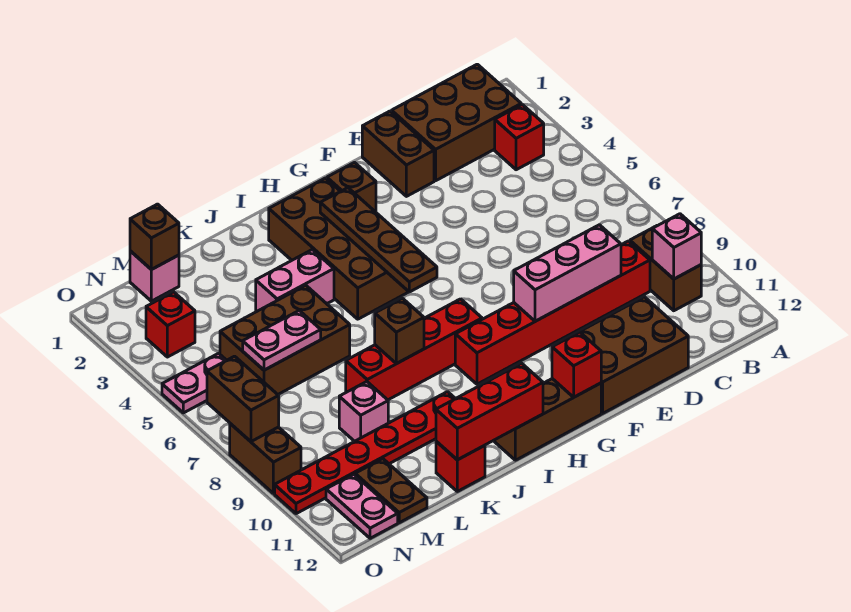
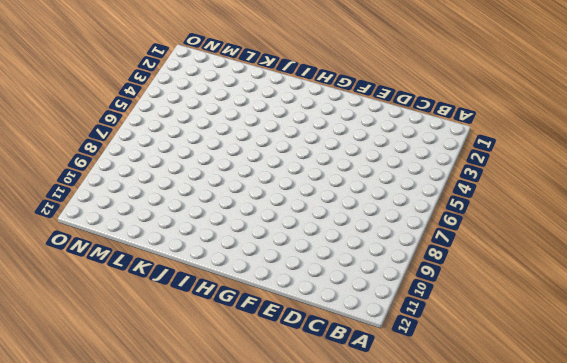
none -> brown 2x3 brick [392,64,521,181]
none -> red 1x1 brick [495,105,544,170]
none -> brown 1x2 brick [630,226,701,311]
none -> red 1x6 brick [455,241,650,384]

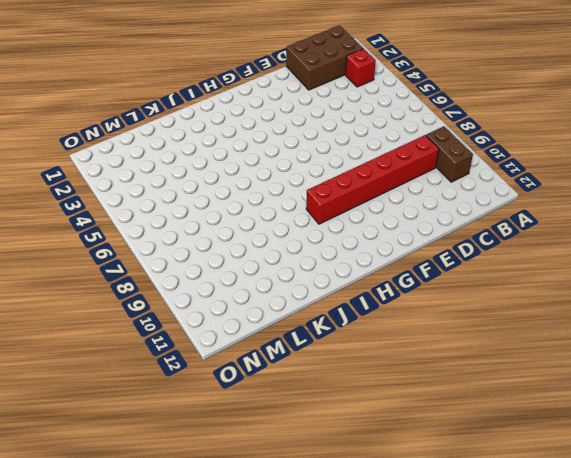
none -> brown 2x3 brick [559,297,688,413]
none -> brown 1x2 brick [362,111,434,196]
none -> brown 1x1 brick [327,163,376,212]
none -> brown 1x3 brick [494,379,601,460]

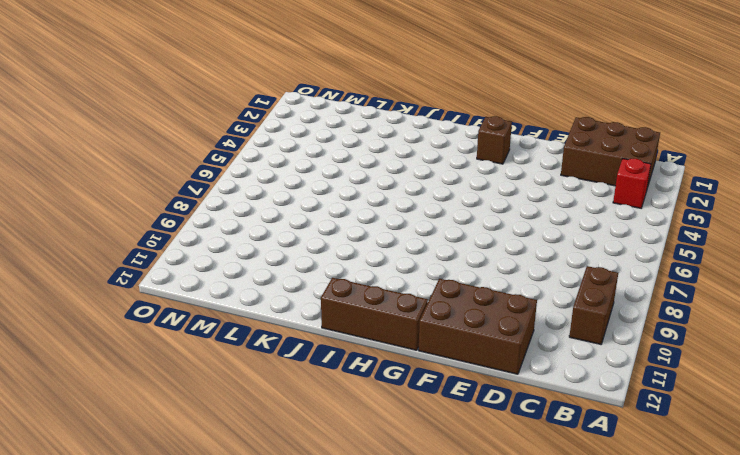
none -> red 1x6 brick [455,241,650,384]
none -> brown 1x2 brick [362,111,434,196]
none -> brown 2x4 brick [269,178,409,319]
none -> red 1x4 brick [346,299,482,400]

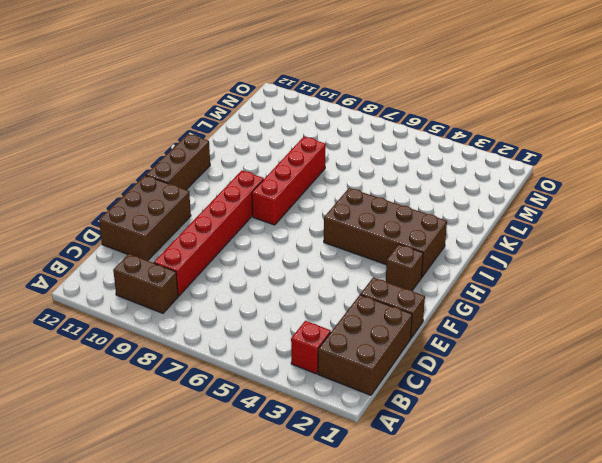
none -> pink 1x2 brick [256,250,334,312]
none -> red 1x6 plate [275,392,455,514]
none -> brown 2x3 brick [220,285,350,394]
none -> red 1x1 brick [436,441,485,491]

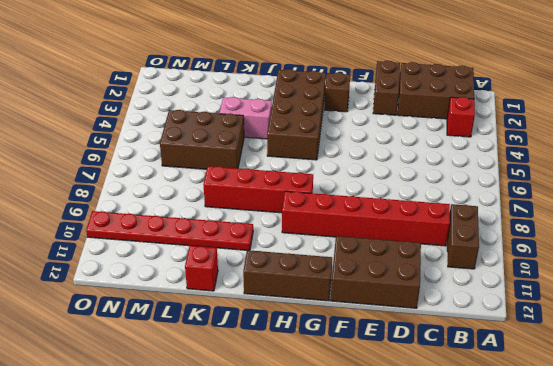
none -> pink 1x1 brick [339,382,388,441]
none -> pink 1x1 brick [130,251,179,301]
none -> brown 1x2 plate [355,459,427,523]
none -> red 1x1 brick [146,292,195,357]

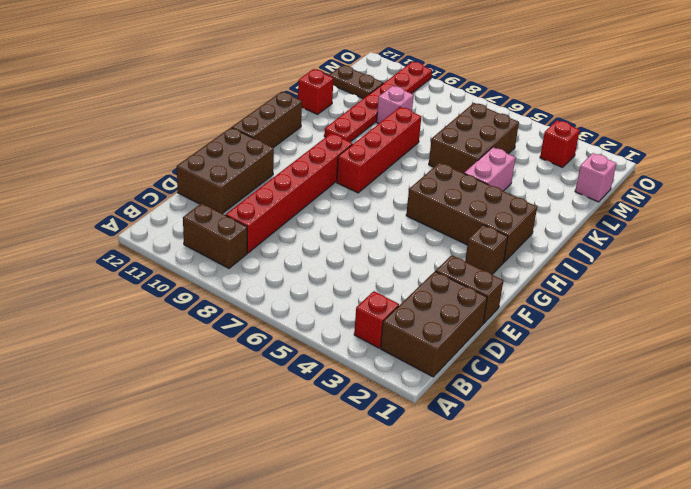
none -> pink 1x2 plate [162,353,226,413]
none -> pink 1x2 plate [326,474,398,538]
none -> brown 1x2 brick [230,424,301,494]
none -> pink 1x1 brick [652,214,701,279]

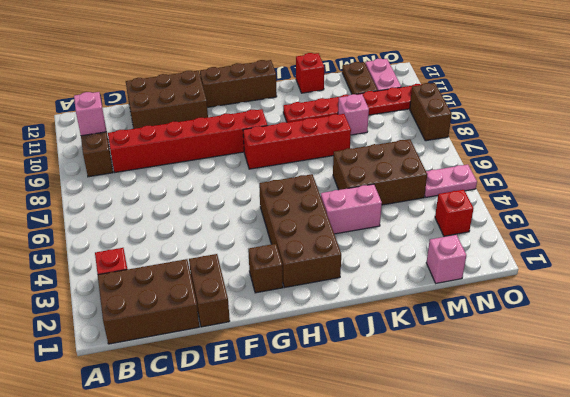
none -> pink 1x3 brick [514,225,621,321]
none -> red 1x1 brick [552,332,601,397]
none -> brown 1x4 plate [320,188,437,292]
none -> red 1x3 brick [436,363,543,460]

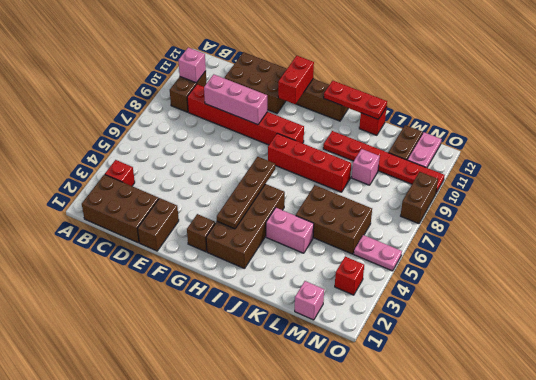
red 1x2 brick [278,56,314,104] -> red 1x1 brick [552,332,601,397]
red 1x3 plate [324,81,387,119] -> red 1x3 brick [436,363,543,460]
none -> brown 1x1 brick [375,298,424,364]
none -> pink 1x2 plate [243,311,321,370]
none -> brown 1x1 brick [130,204,179,270]
none -> brown 1x2 brick [207,356,279,442]

